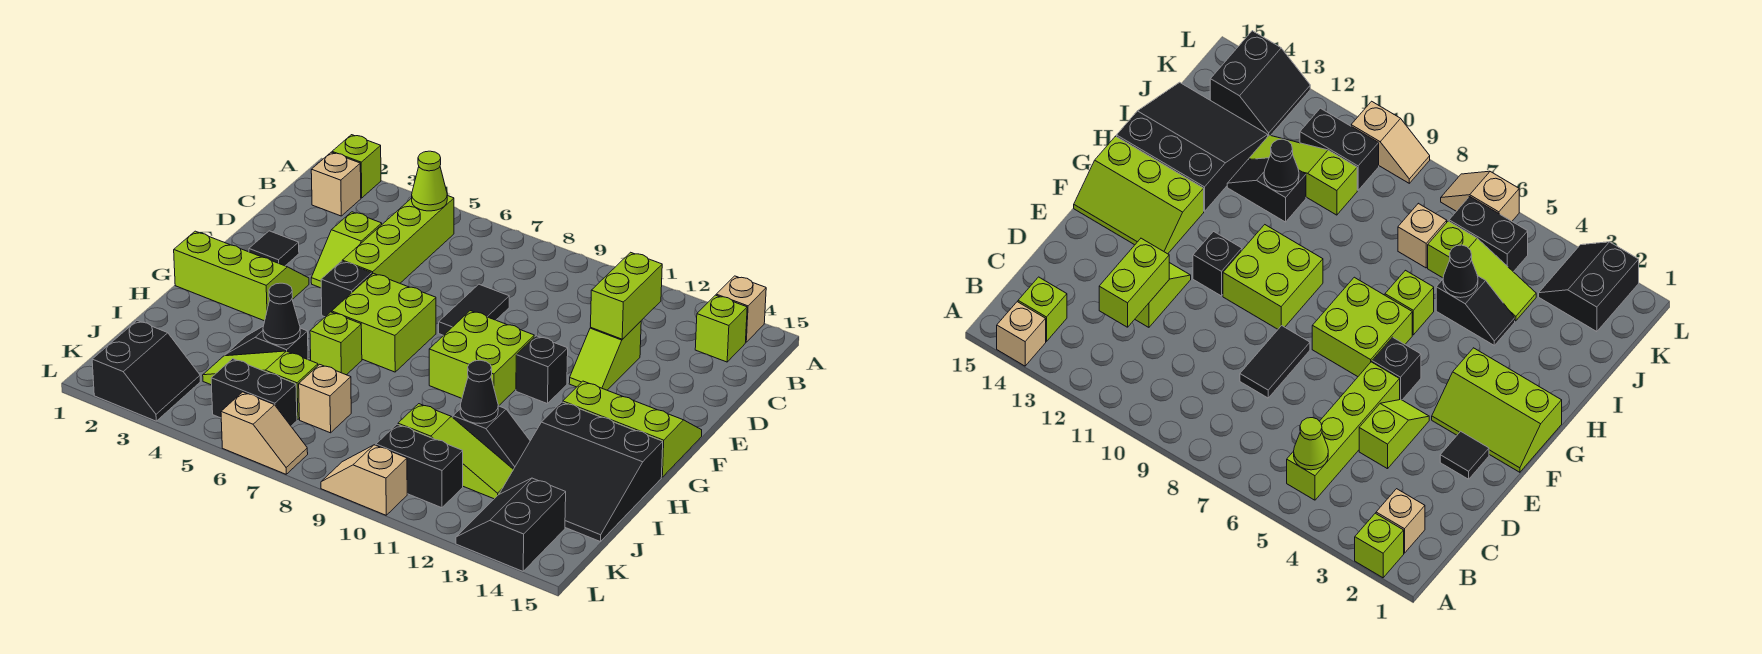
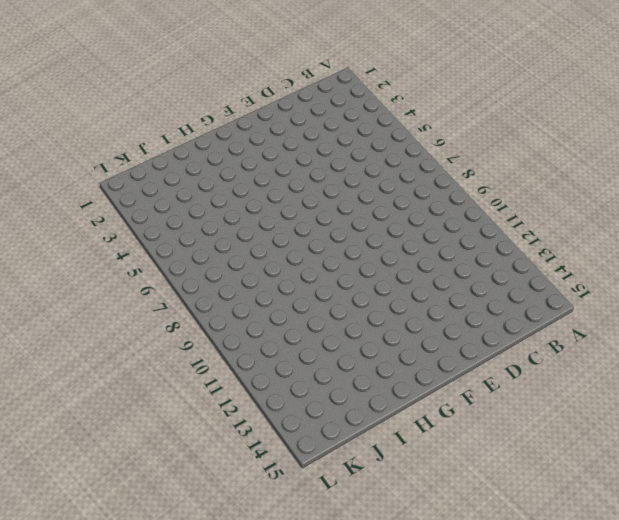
none -> lime 1x1 brick [332,135,381,198]
none -> tan 1x1 brick [716,276,766,342]
none -> tan 1x1 brick [311,152,361,216]
none -> lime 1x4 brick [342,196,454,283]

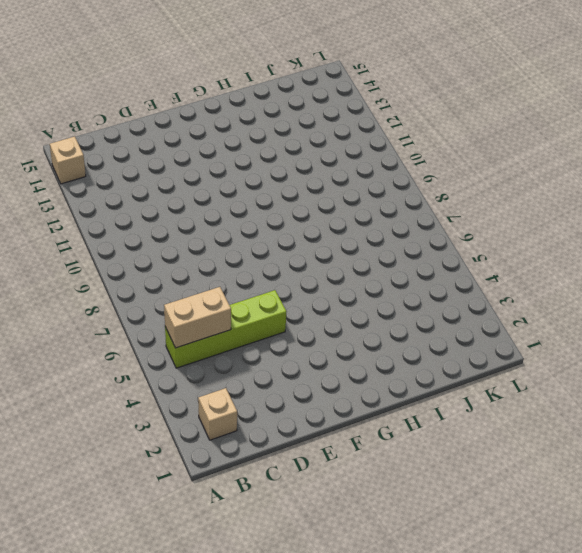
tan 1x2 brick [164,287,231,348] -> lime 1x1 cone [412,151,447,211]
none -> lime 1x1 brick [332,135,381,198]
none -> lime 1x1 brick [695,295,747,362]
none -> lime 1x2 slope [311,212,382,288]
none -> black 1x2 tile [439,284,509,335]

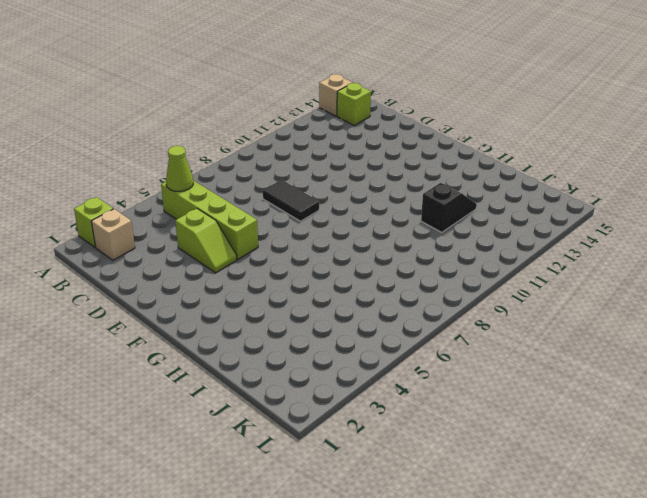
none -> lime 1x2 slope [569,321,641,390]
none -> black 1x1 tile [249,231,299,266]
none -> lime 2x3 slope [174,231,309,321]
none -> black 1x1 brick [321,261,372,317]

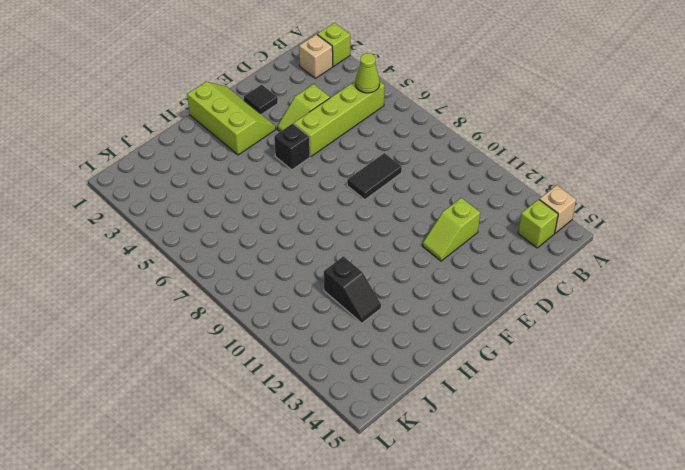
none -> lime 2x2 brick [332,273,436,372]
none -> lime 2x2 brick [429,311,534,406]
none -> black 1x1 brick [516,336,568,404]
none -> lime 2x3 slope [563,381,702,477]

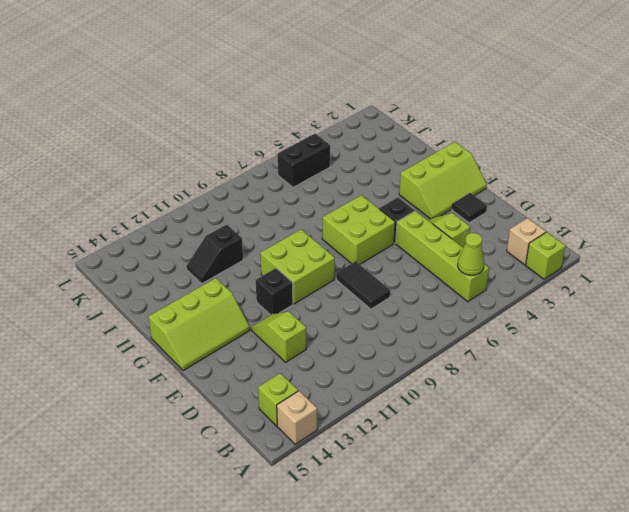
none -> lime 1x1 brick [310,312,362,375]
none -> black 3x3 slope [499,402,663,542]
none -> black 1x2 slope [225,327,308,359]
none -> lime 1x3 slope [203,351,318,420]

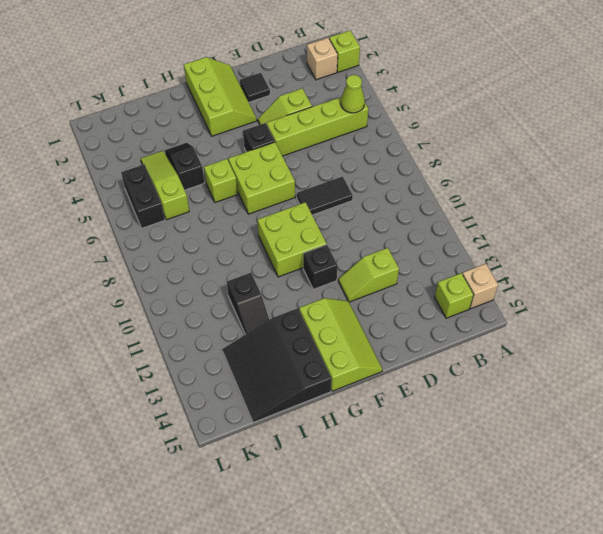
none -> tan 1x1 brick [299,364,351,433]
none -> lime 1x3 slope [398,404,513,499]
none -> black 2x2 slope [92,321,200,421]
none -> black 1x2 brick [376,424,463,508]

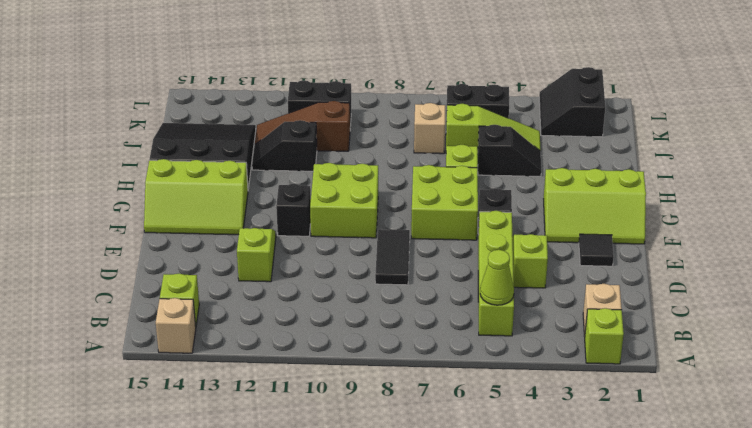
brown 1x3 slope [255,101,350,151] -> lime 1x3 slope [398,404,513,499]
none -> black 2x2 slope [456,478,566,571]
none -> tan 1x2 slope [221,392,308,474]
none -> tan 1x2 slope [321,445,407,515]
none -> lime 1x2 brick [591,252,662,339]

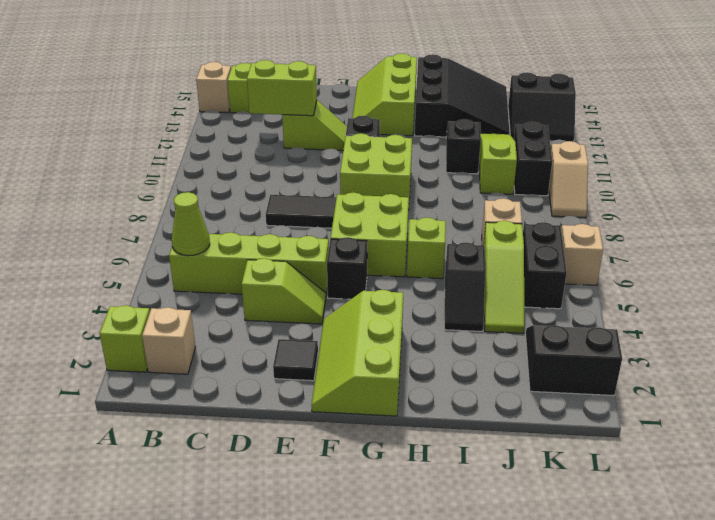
none -> black 1x1 cone [263,283,300,345]
none -> black 1x1 cone [460,360,498,424]

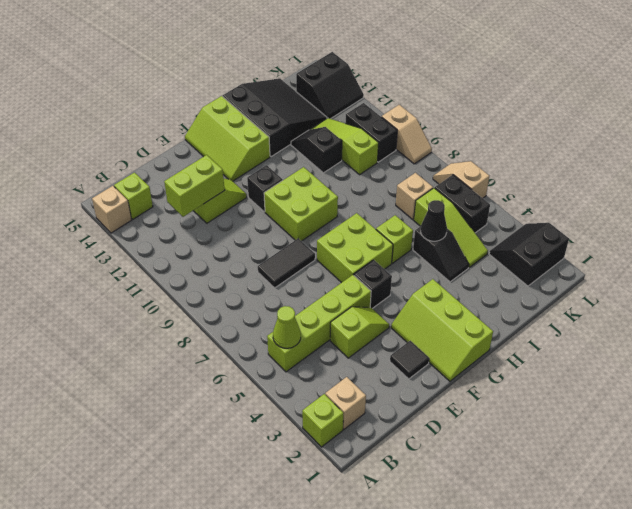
none -> black 1x1 cone [460,360,498,424]

